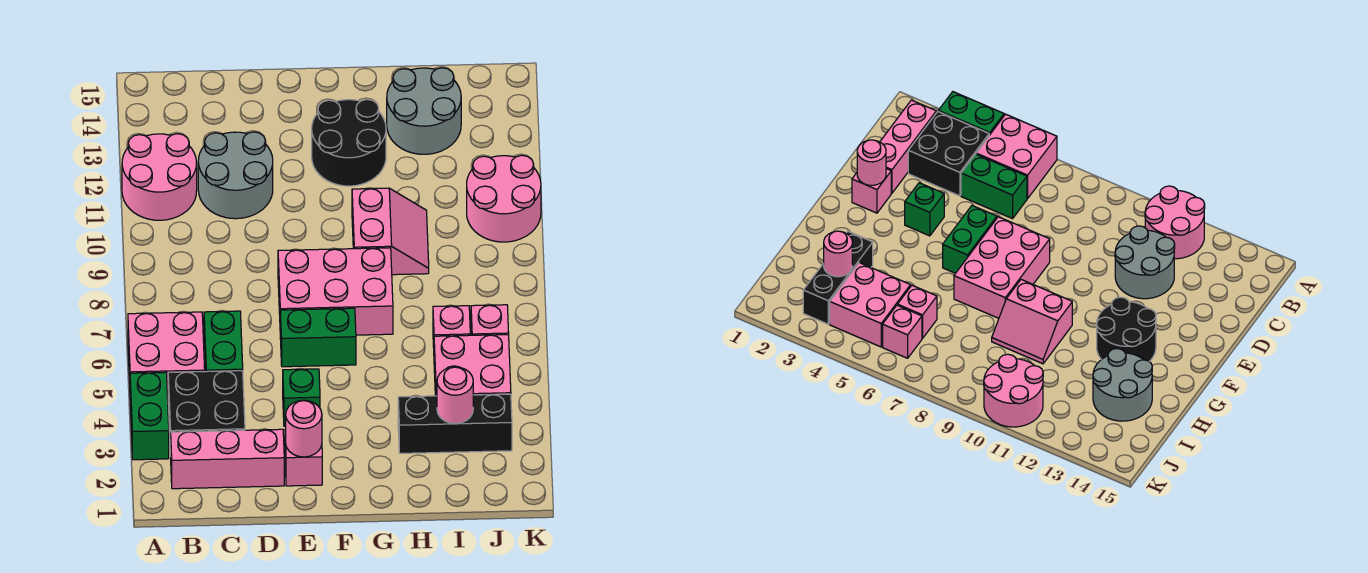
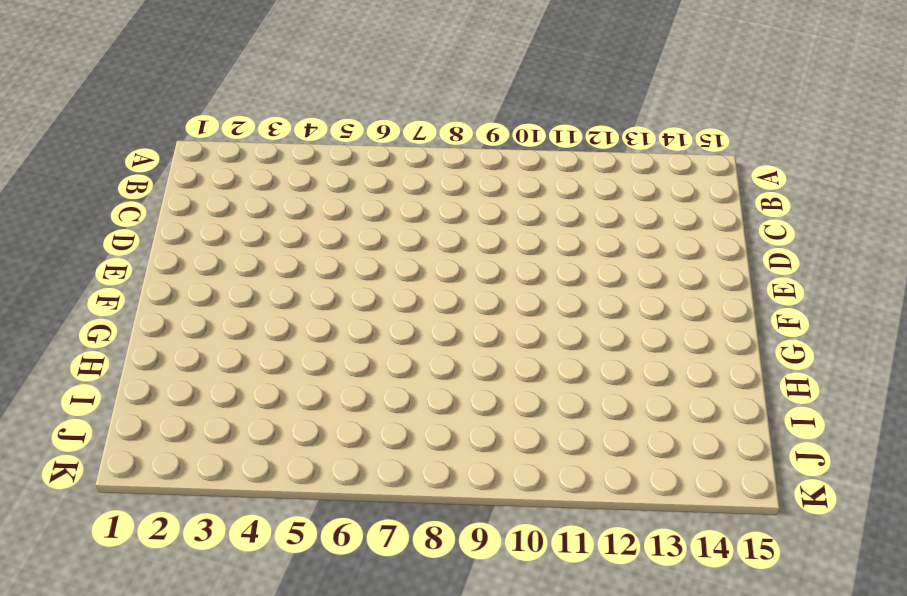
none -> green 1x2 brick [130,372,169,460]
none -> pink 2x2 brick [128,312,205,398]
none -> pink 2x2 round brick [122,134,197,220]

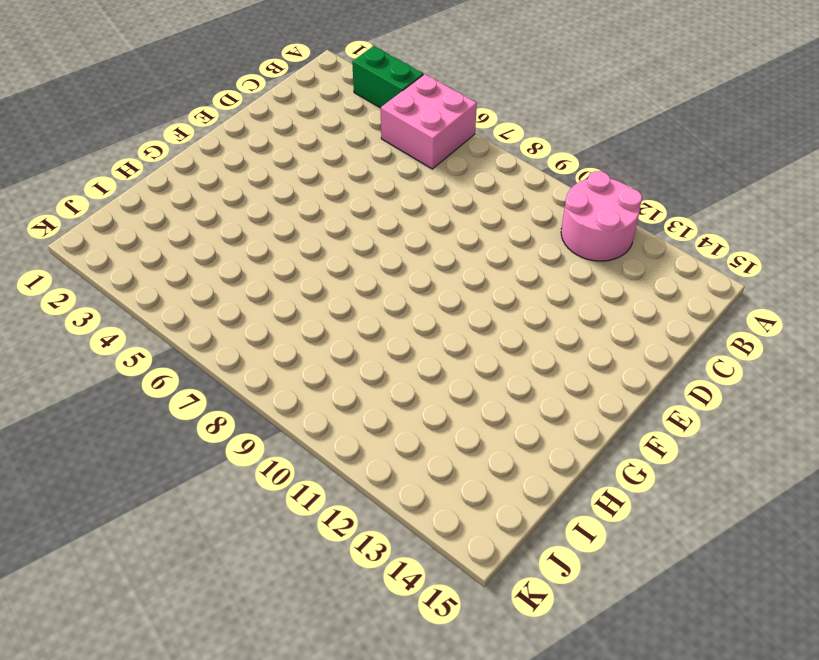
none -> pink 1x3 brick [171,429,284,489]
none -> black 2x2 brick [168,371,245,456]
none -> green 1x2 brick [204,311,243,372]

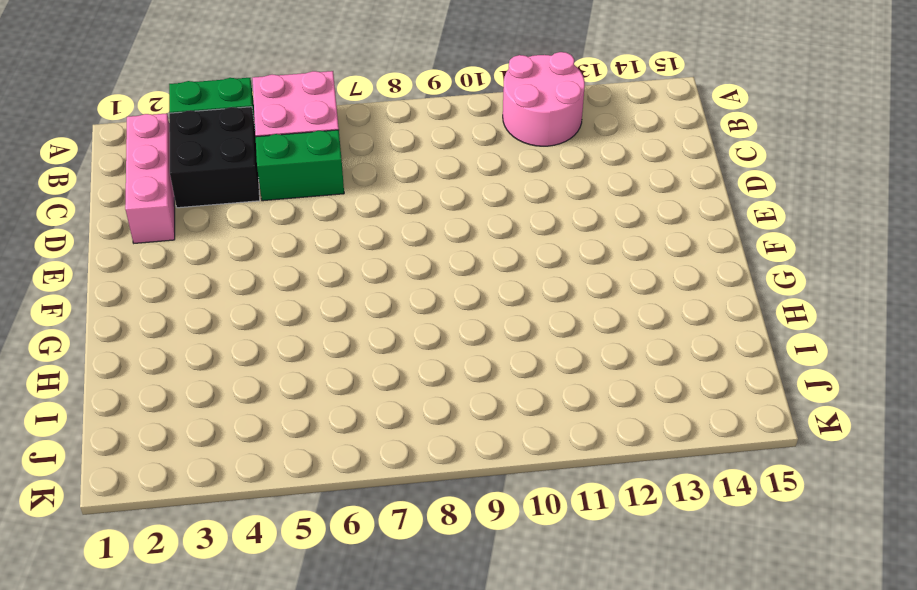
none -> grey 2x2 round brick [198,132,273,219]
none -> pink 1x1 brick [285,429,322,486]
none -> green 1x1 brick [283,369,320,426]

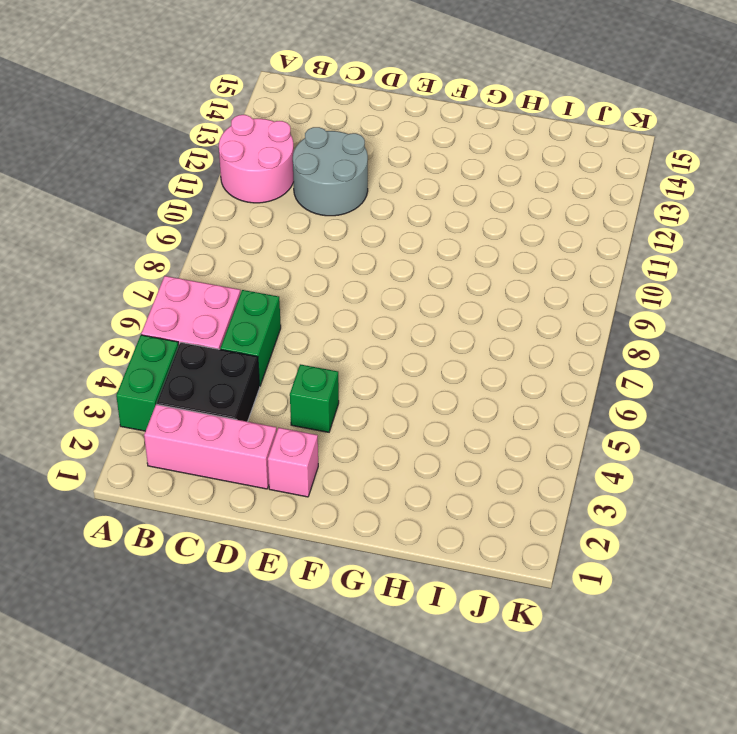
none -> green 1x2 brick [280,308,356,367]
none -> pink 2x3 brick [278,248,393,335]
none -> black 2x2 round brick [312,99,386,186]

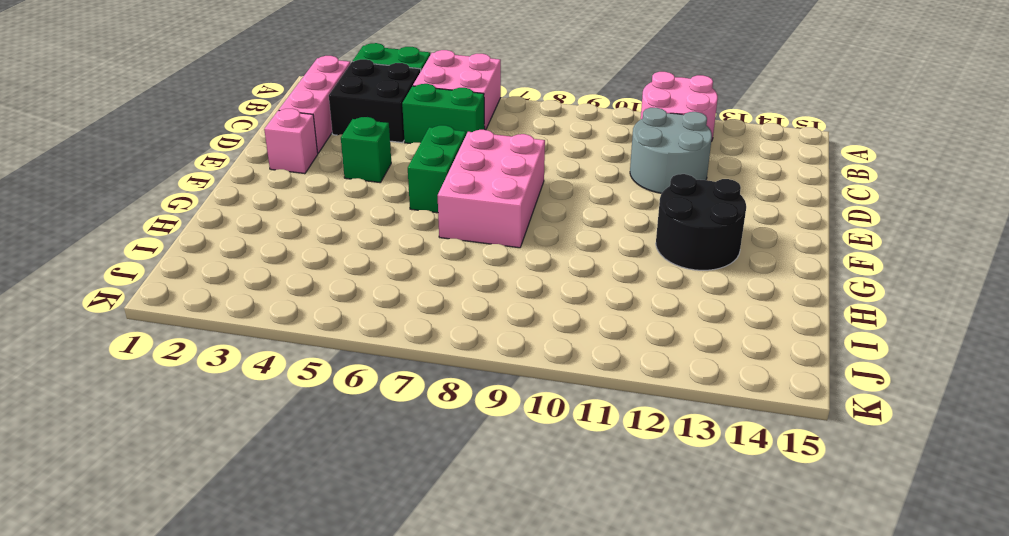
none -> pink 2x2 slope [352,188,429,275]
none -> black 1x3 brick [398,394,512,453]
none -> grey 2x2 round brick [387,68,461,154]

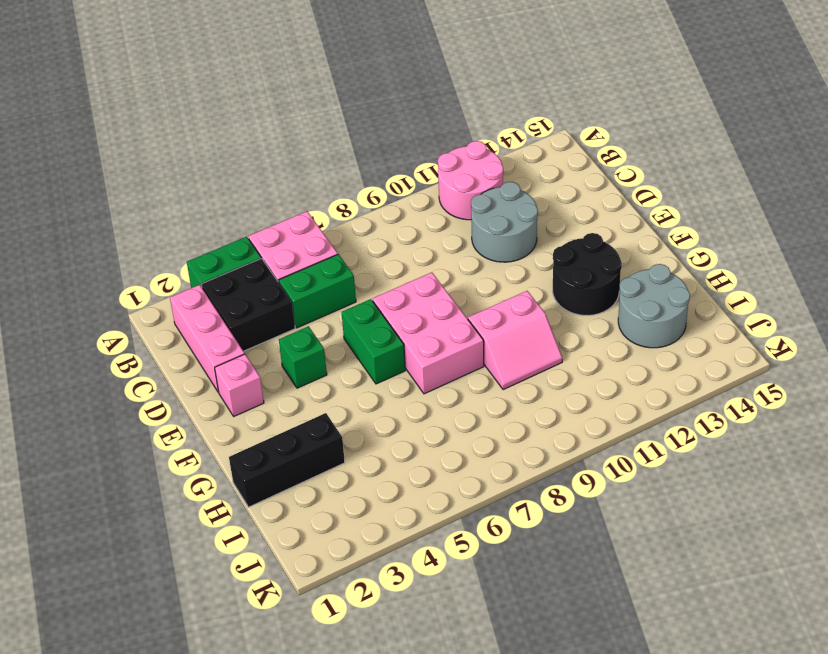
black 1x3 brick [229,413,345,507] -> black 1x3 brick turned to [398,394,512,453]
none -> pink 2x2 brick [434,335,511,396]
none -> pink 1x1 brick [433,306,470,347]
none -> pink 1x1 brick [471,305,509,335]

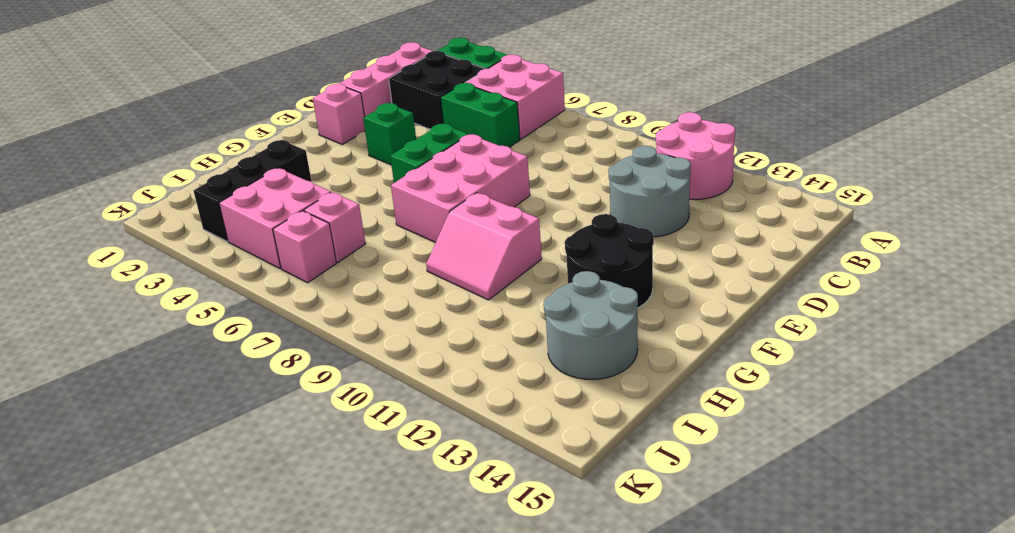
none -> pink 2x2 round brick [467,155,541,242]
none -> pink 1x1 round brick [286,400,322,457]
none -> pink 1x1 round brick [437,367,473,424]

